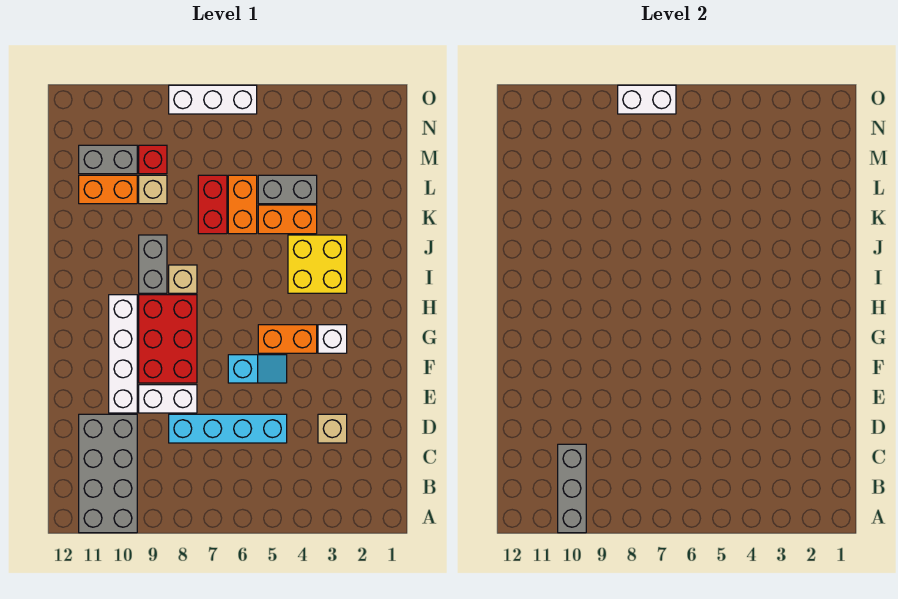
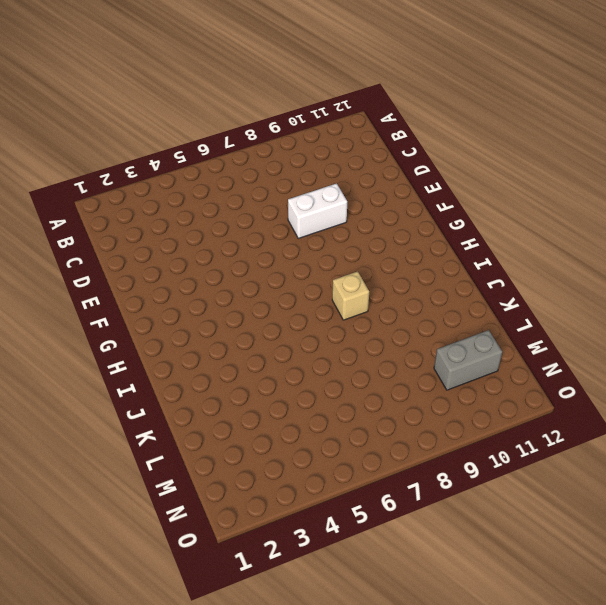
none -> grey 2x4 brick [79,414,137,533]
none -> tan 1x1 brick [318,414,347,443]
none -> cyan 1x4 brick [169,414,287,443]

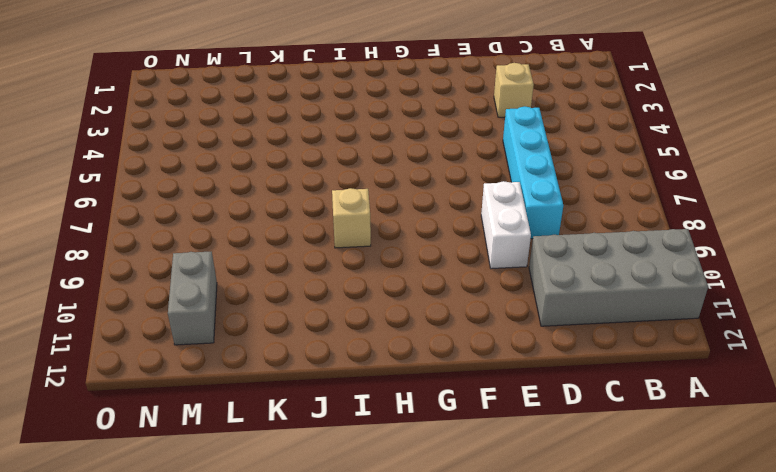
none -> white 1x4 brick [109,295,137,413]
none -> cyan 1x2 slope [228,355,287,383]
none -> red 2x3 brick [139,295,197,383]

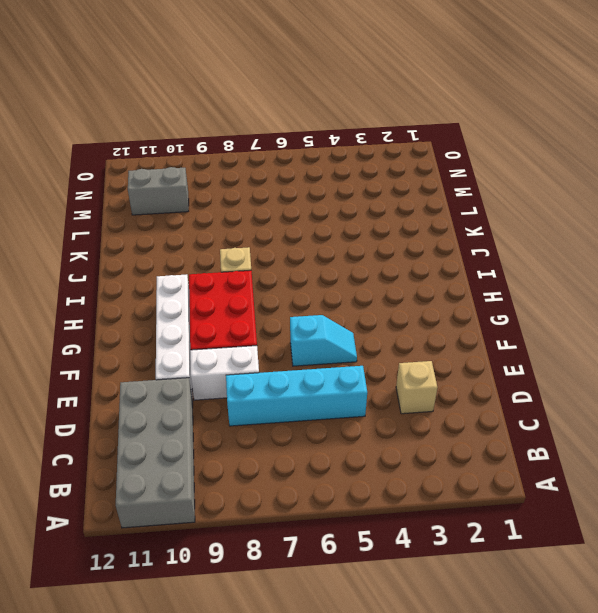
none -> white 1x1 brick [318,325,347,353]
none -> orange 1x2 brick [258,325,317,353]
none -> yellow 2x2 brick [288,235,347,293]

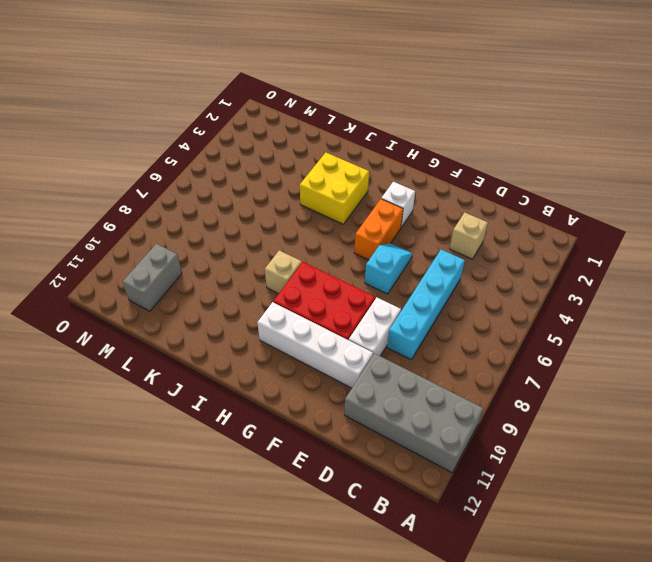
none -> grey 1x2 brick [139,235,167,293]
none -> orange 1x2 brick [258,205,317,234]
none -> orange 1x2 brick [228,175,257,234]

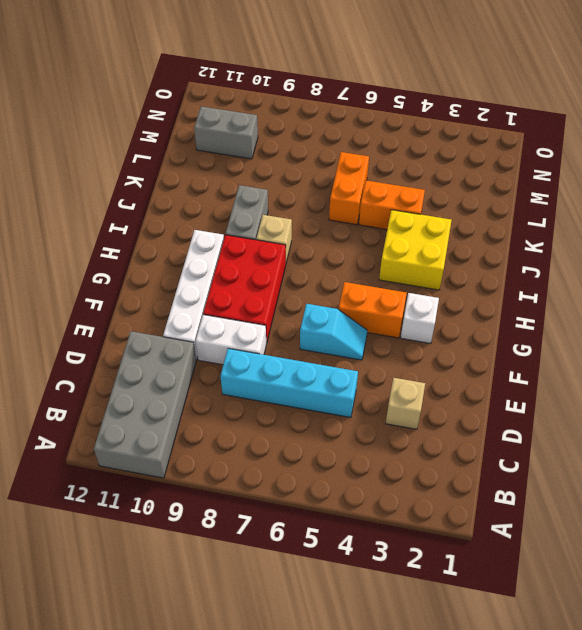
none -> red 1x2 brick [198,175,227,234]
none -> grey 1x2 brick [258,175,317,204]
none -> tan 1x1 brick [139,175,167,204]

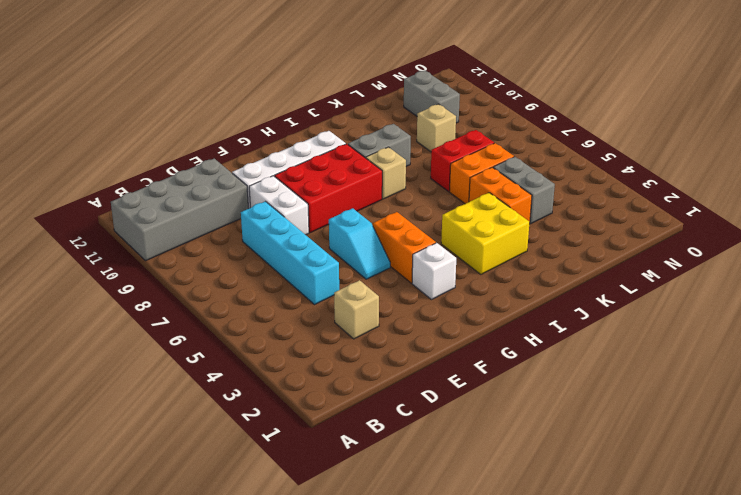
none -> orange 1x2 brick [79,175,137,204]
none -> red 1x1 brick [139,145,167,174]
none -> white 1x3 brick [169,85,257,114]

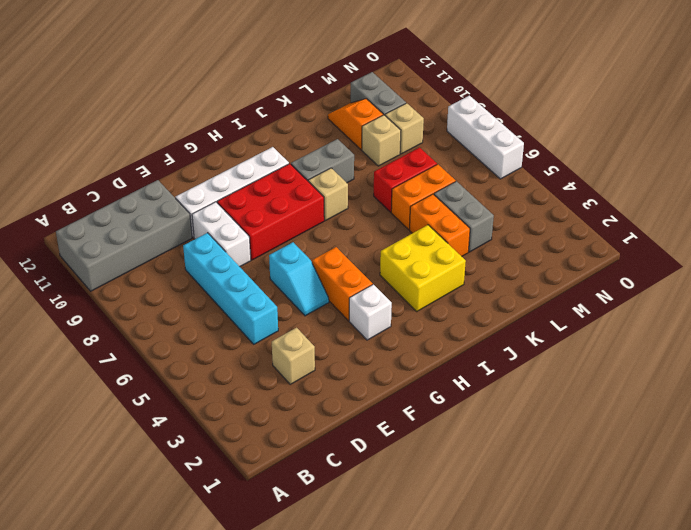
orange 1x2 slope [328,99,383,150] -> orange 1x2 brick [79,175,137,204]
tan 1x1 brick [385,103,424,154] -> red 1x1 brick [139,145,167,174]
none -> grey 1x3 brick [558,444,586,533]
none -> white 1x2 brick [618,85,676,114]

